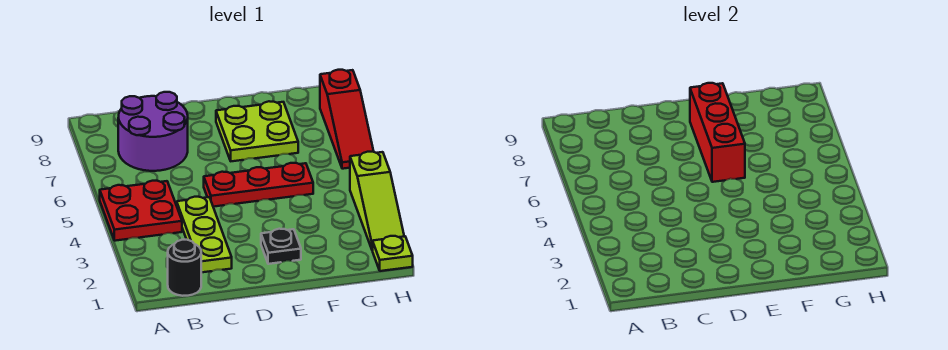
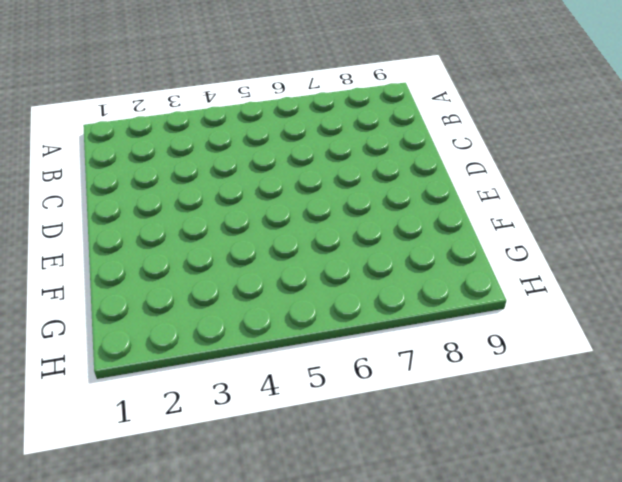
none -> red 2x2 plate [100,181,182,241]
none -> black 1x1 round brick [168,240,201,296]

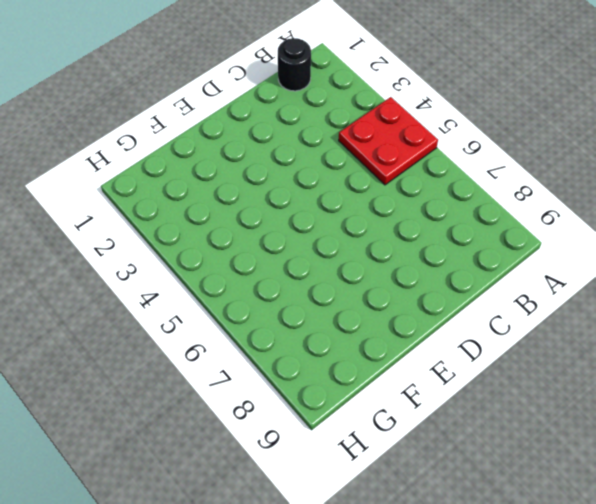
none -> purple 2x2 round brick [118,92,188,171]
none -> lime 1x3 plate [177,197,232,273]

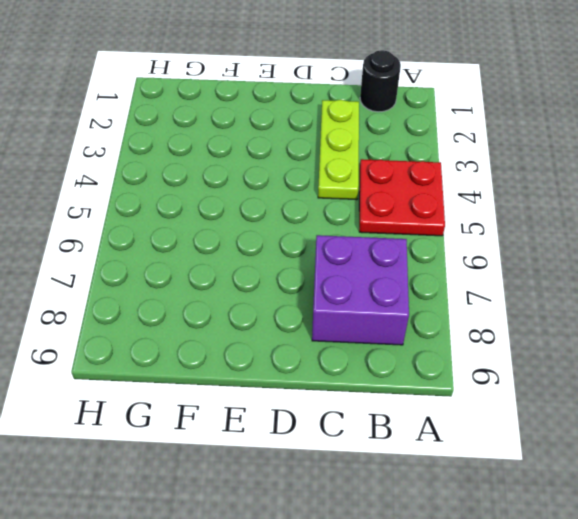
purple 2x2 brick [312,235,409,345] -> purple 2x2 round brick [118,92,188,171]
none -> red 1x3 plate [204,163,313,207]
none -> black 1x1 plate [261,229,301,264]

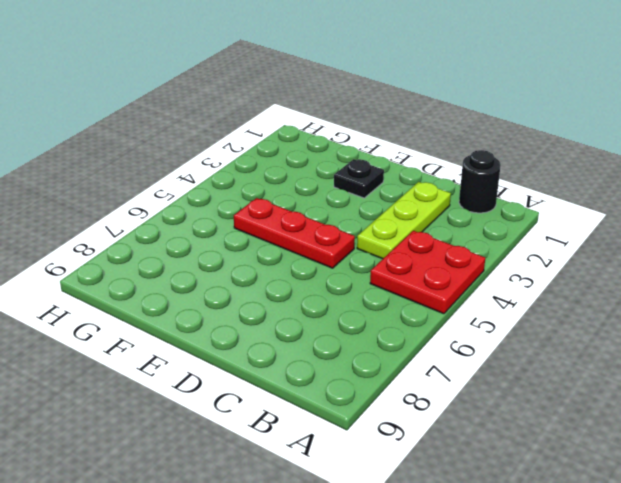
none -> purple 2x2 round brick [118,92,188,171]
none -> lime 2x2 plate [216,101,298,161]

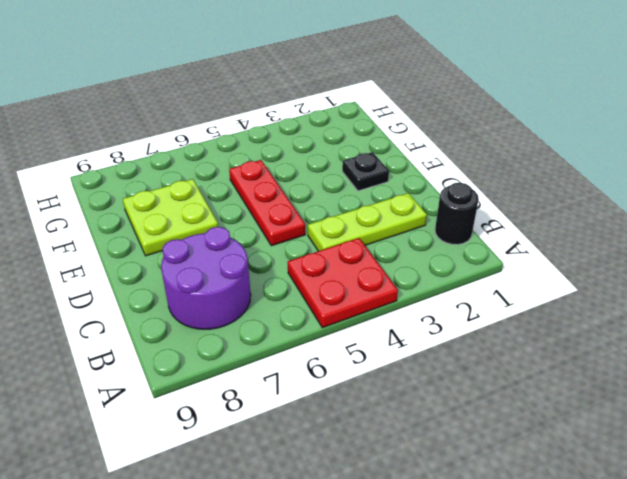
none -> lime 1x1 plate [373,236,413,271]
none -> lime 1x3 slope [350,152,404,251]

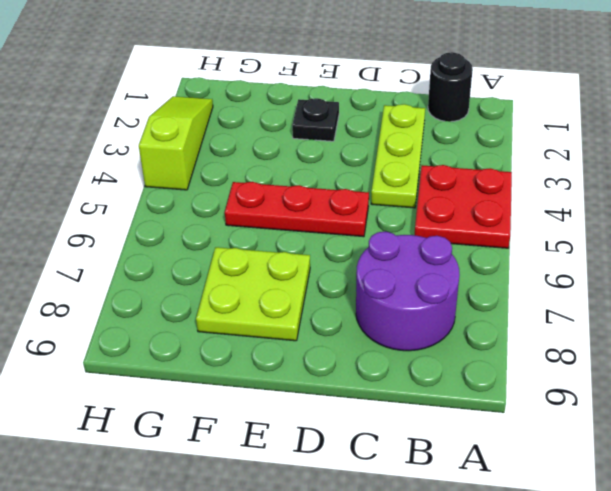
none -> lime 1x1 plate [373,236,413,271]
none -> red 1x3 slope [320,70,374,169]

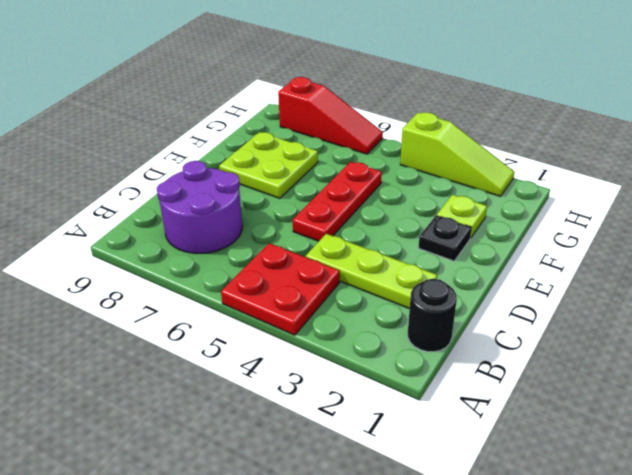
lime 1x1 plate [437,195,487,238] -> lime 1x1 plate moved to [373,236,413,271]
none -> red 1x3 brick [690,83,745,182]

